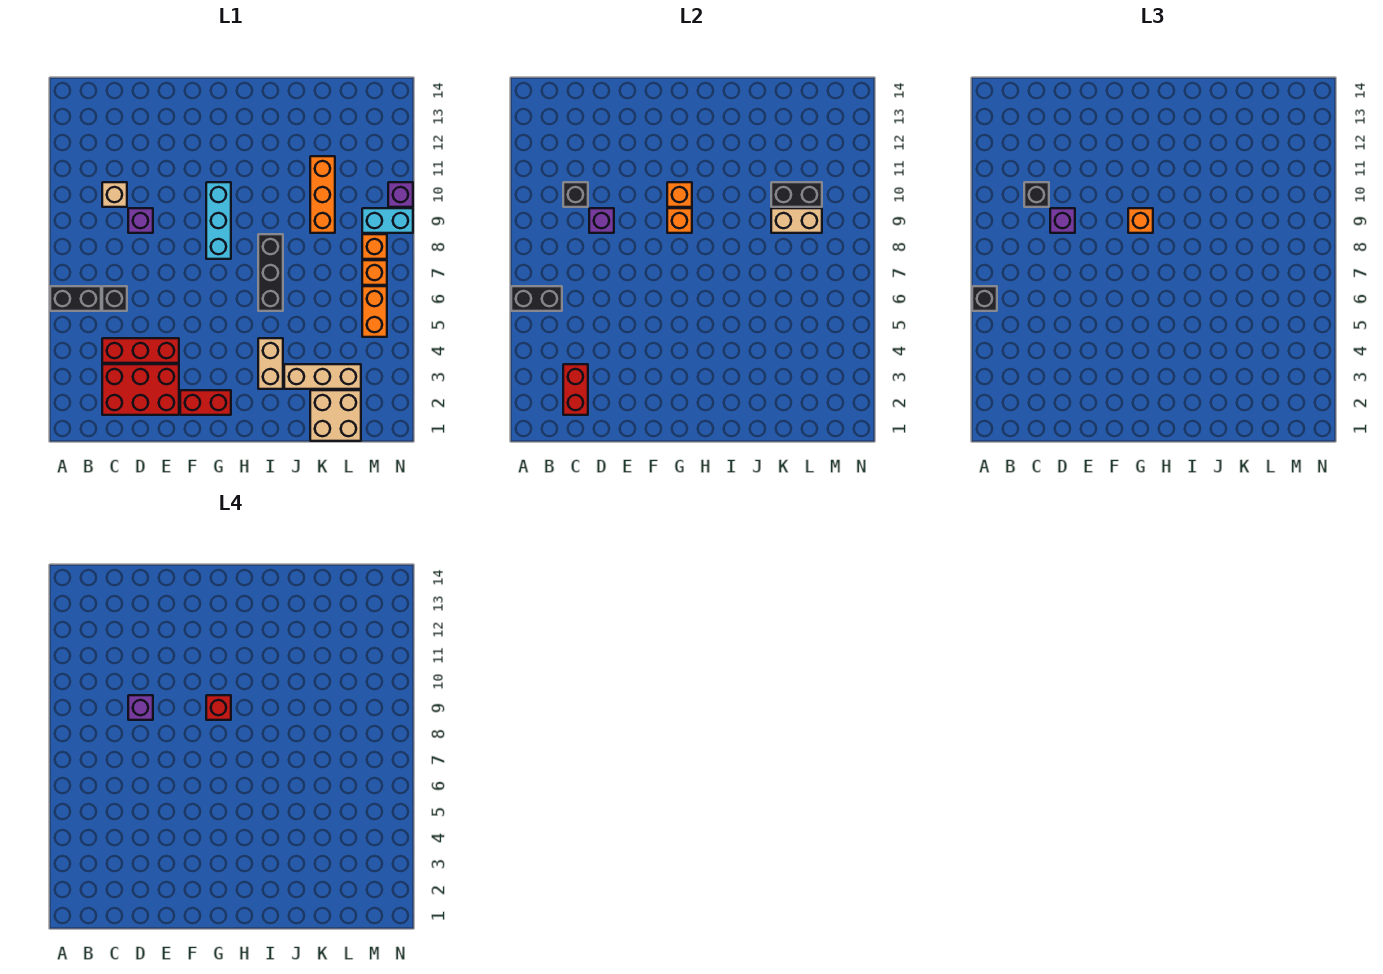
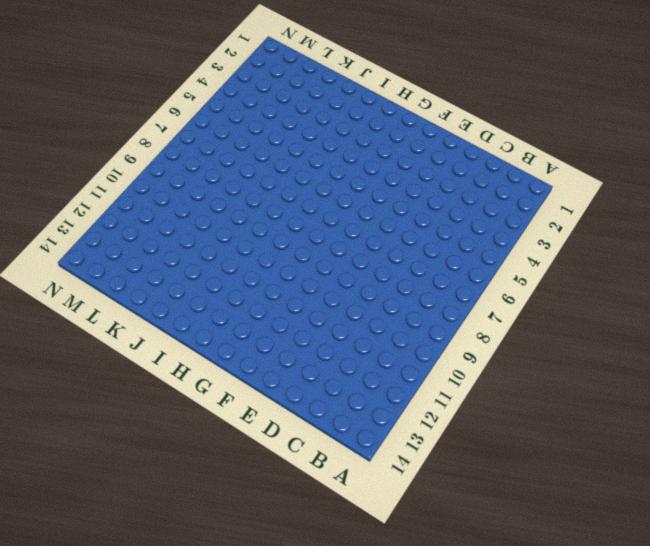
none -> black 1x2 brick [50,286,101,311]
none -> red 2x3 brick [102,364,179,415]
none -> red 1x3 brick [102,338,179,363]
none -> black 1x1 brick [102,286,127,311]

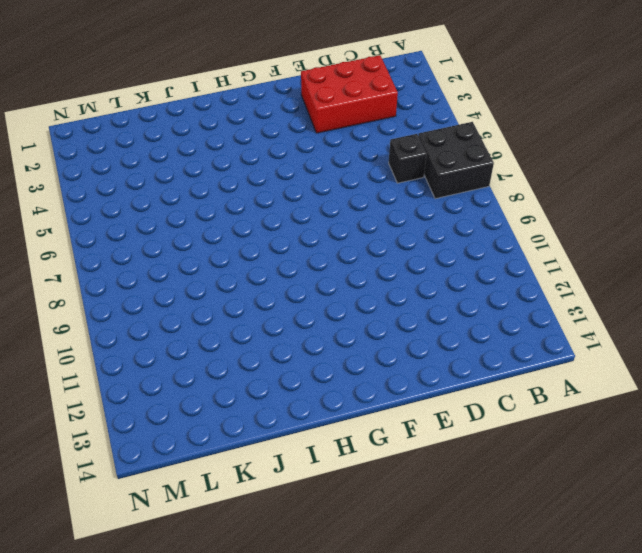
black 2x2 brick [418,122,494,199] -> black 1x2 brick [50,286,101,311]
none -> red 1x3 brick [102,338,179,363]
none -> tan 1x1 brick [102,182,127,207]
none -> purple 1x1 brick [128,208,153,233]
none -> red 1x2 brick [180,390,231,415]

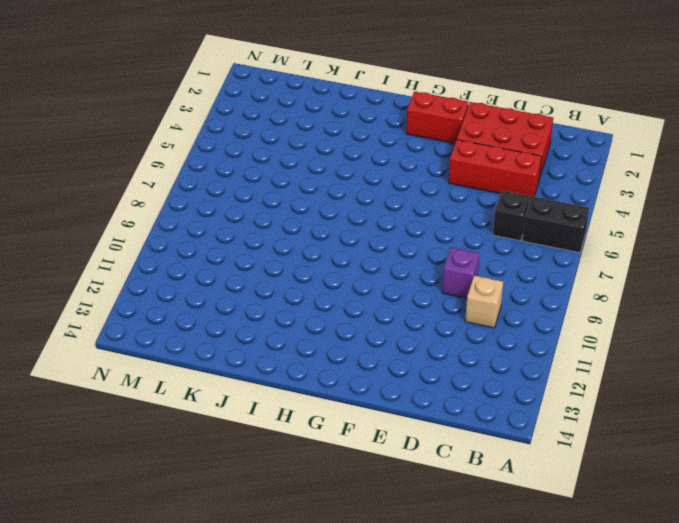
none -> cyan 1x3 brick [206,182,231,259]
none -> tan 1x2 brick [258,338,283,389]
none -> black 1x3 brick [258,234,283,311]
none -> tan 1x3 brick [284,364,361,389]

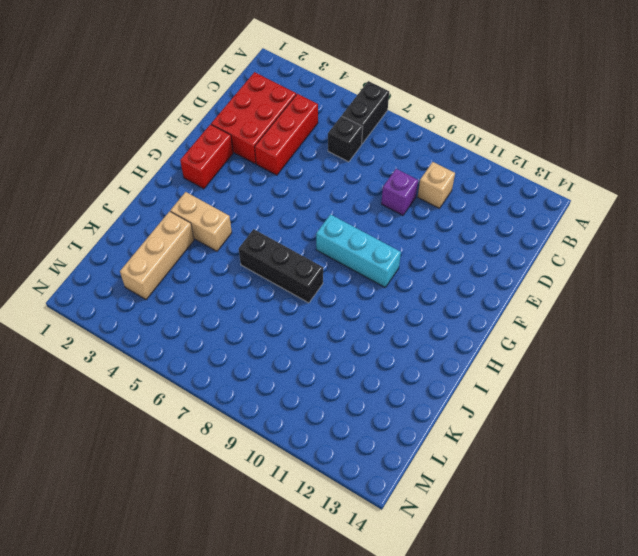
none -> tan 2x2 brick [310,390,361,441]
none -> orange 1x3 brick [310,156,335,233]
none -> orange 1x2 brick [362,286,387,337]
none -> orange 1x1 brick [362,260,387,285]

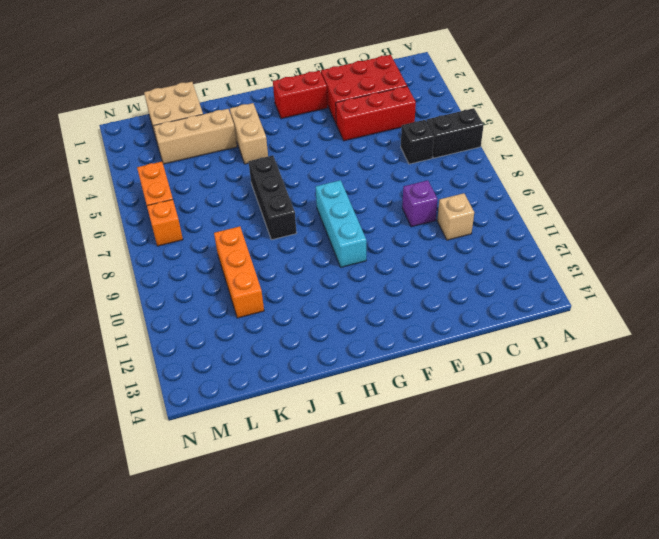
none -> orange 1x1 brick [362,234,387,259]
none -> cyan 1x2 brick [362,208,413,233]
none -> purple 1x1 brick [388,182,413,207]
none -> black 1x2 brick [511,286,562,311]

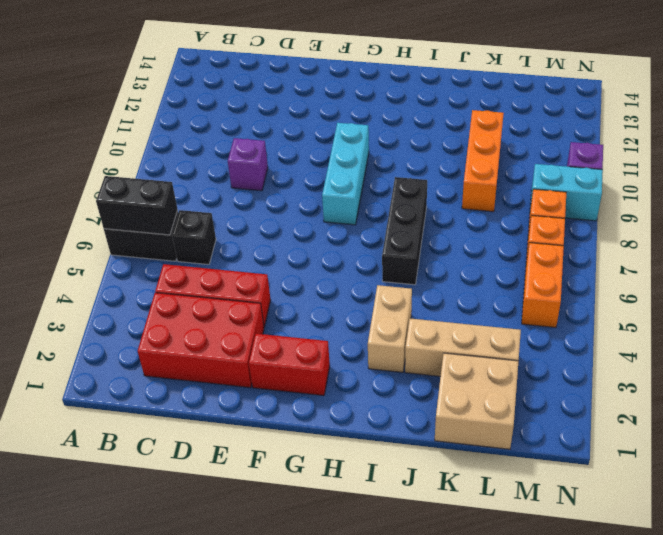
none -> tan 1x1 brick [102,182,127,207]
none -> red 1x2 brick [563,364,588,415]
none -> black 1x1 brick [563,182,588,207]
none -> purple 1x1 brick [589,208,614,233]

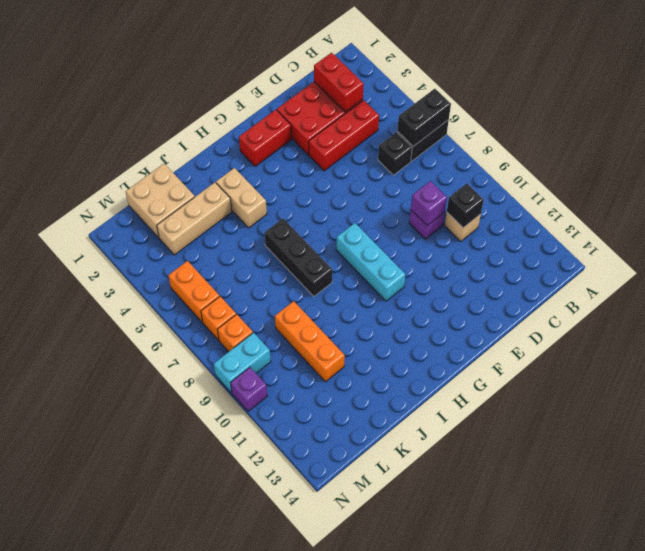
none -> orange 1x1 brick [667,208,692,233]
none -> orange 1x1 brick [667,182,692,207]
none -> tan 1x2 brick [771,208,822,233]
none -> black 1x2 brick [771,182,822,207]

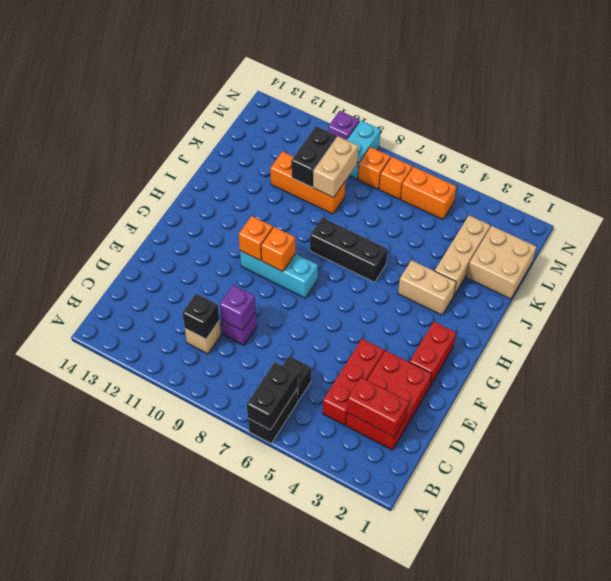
none -> black 1x1 brick [972,286,997,311]
none -> black 1x1 brick [1024,182,1049,207]
none -> purple 1x1 brick [1050,208,1075,233]
none -> orange 1x1 brick [1128,208,1153,233]

